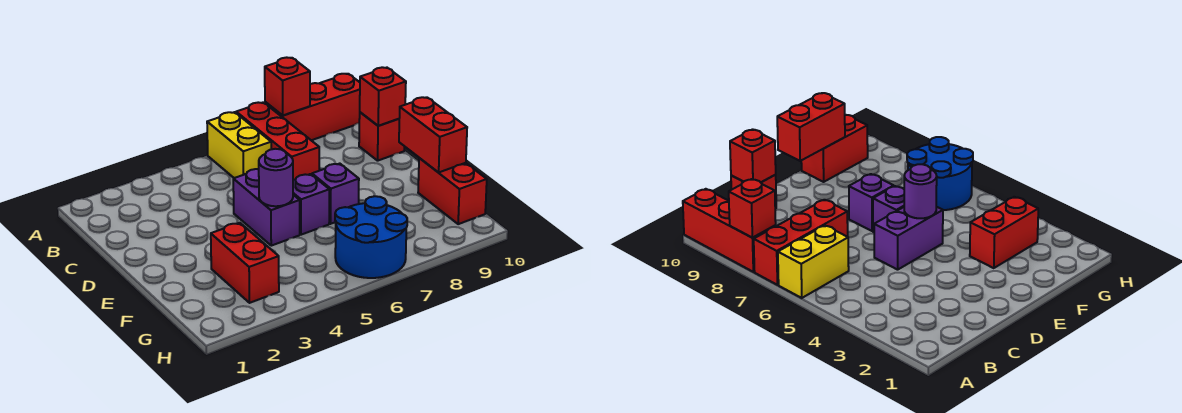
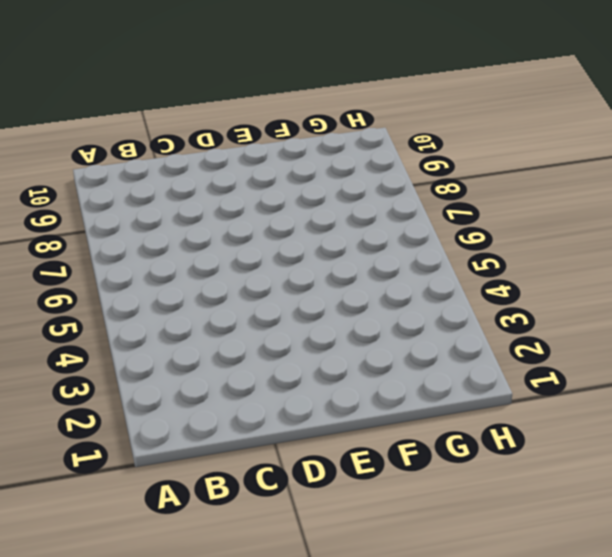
none -> yellow 1x2 brick [207,112,271,178]
none -> red 1x3 brick [236,102,319,180]
none -> red 1x3 brick [265,74,360,140]

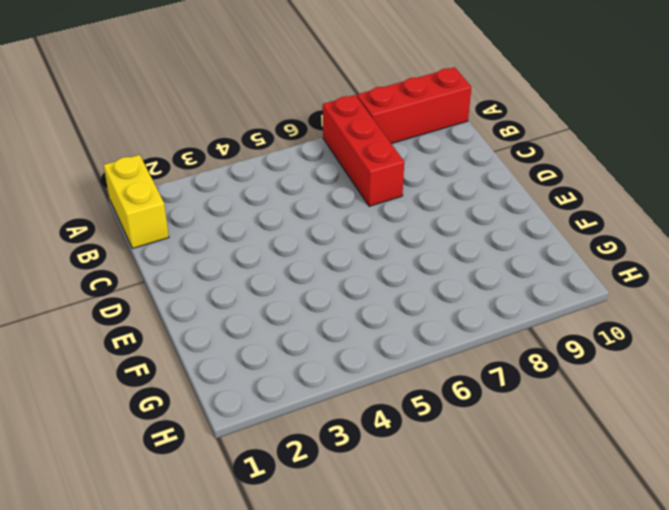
yellow 1x2 brick [104,155,169,249] -> yellow 1x2 brick moved to [207,112,271,178]
none -> red 1x1 brick [359,112,404,161]
none -> purple 1x2 brick [233,169,300,246]
none -> purple 1x1 brick [293,174,329,235]

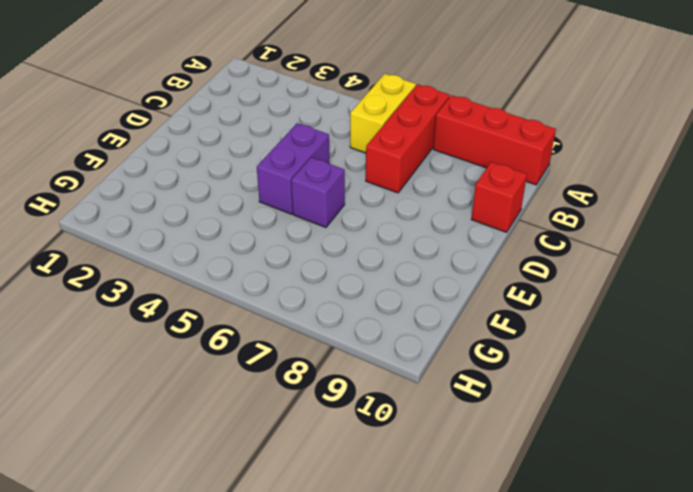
none -> purple 1x1 brick [312,164,359,224]
none -> red 1x2 brick [211,223,279,303]
none -> red 1x2 brick [418,158,487,224]

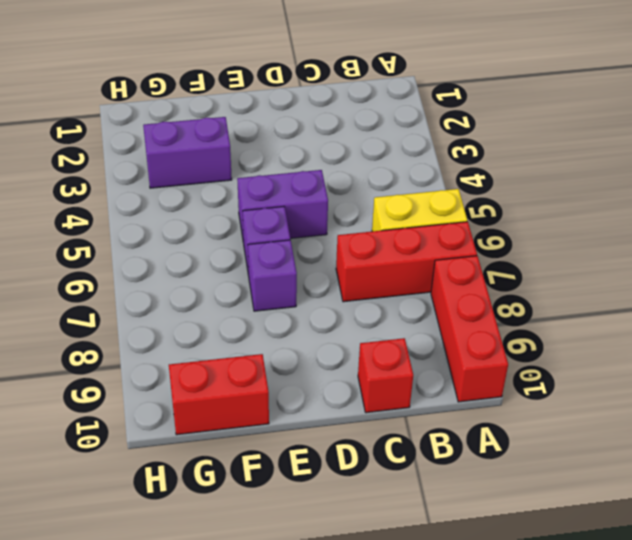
purple 1x2 brick [143,117,232,188] -> red 1x2 brick [211,223,279,303]
none -> blue 2x2 round brick [335,196,407,278]
none -> red 1x1 brick [265,57,310,115]
none -> red 1x1 brick [360,67,406,126]

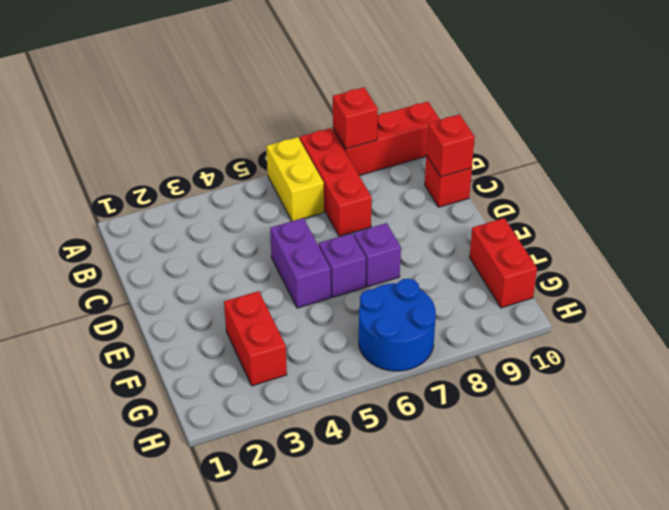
none -> purple 1x1 round brick [259,149,293,206]
none -> red 1x2 brick [399,97,467,173]

